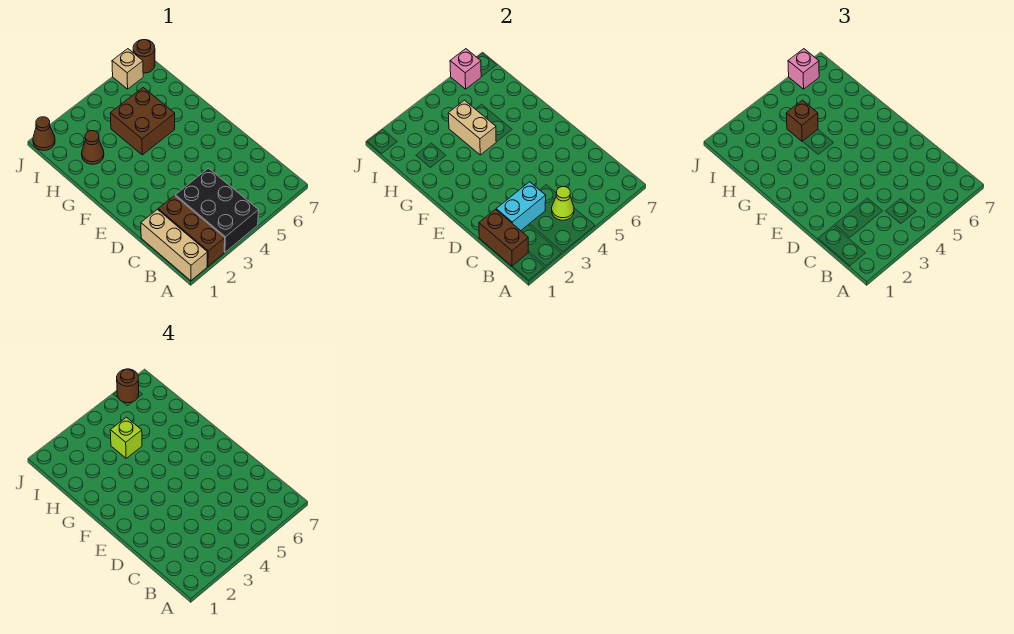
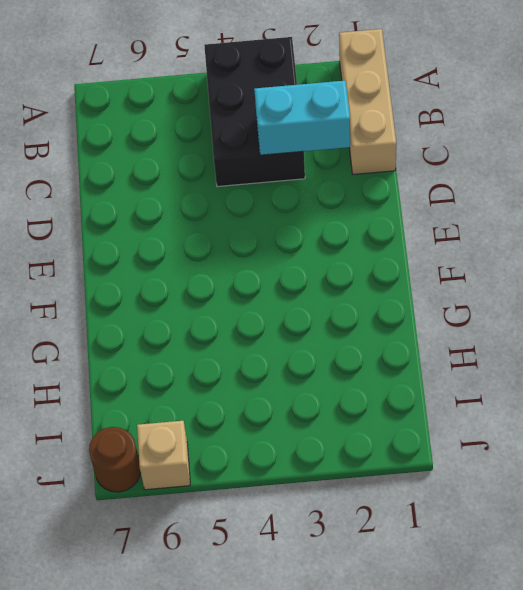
none -> brown 1x3 brick [158,196,225,266]
none -> brown 2x2 brick [110,88,175,155]
none -> brown 1x1 cone [82,131,104,164]

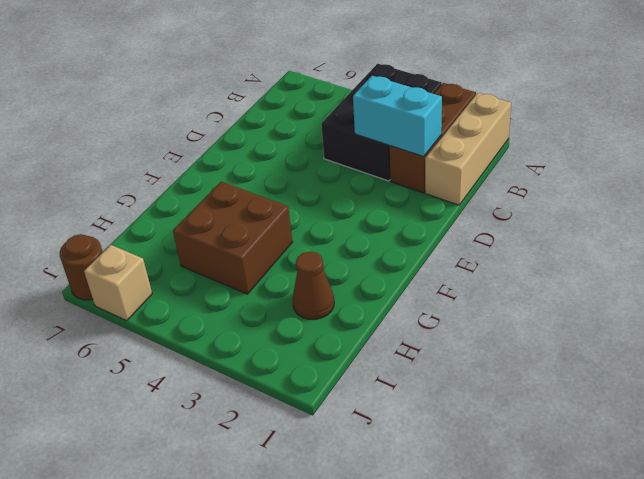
none -> brown 1x1 cone [33,117,55,150]
none -> brown 1x2 brick [479,209,528,266]
none -> lime 1x1 cone [552,187,574,220]

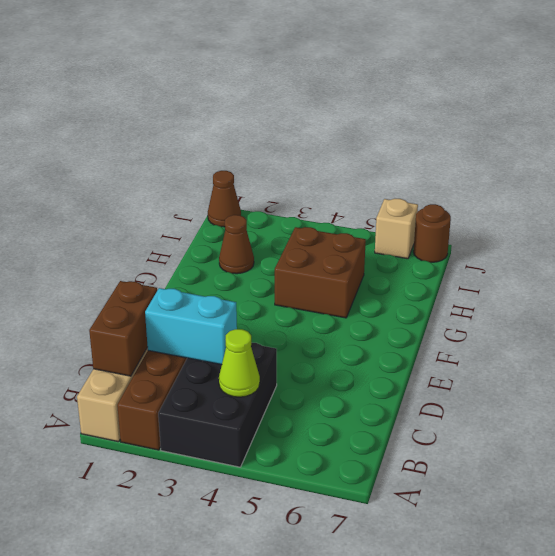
none -> tan 1x2 brick [448,100,496,155]
none -> pink 1x1 brick [450,49,481,89]
none -> brown 1x1 brick [786,100,818,141]

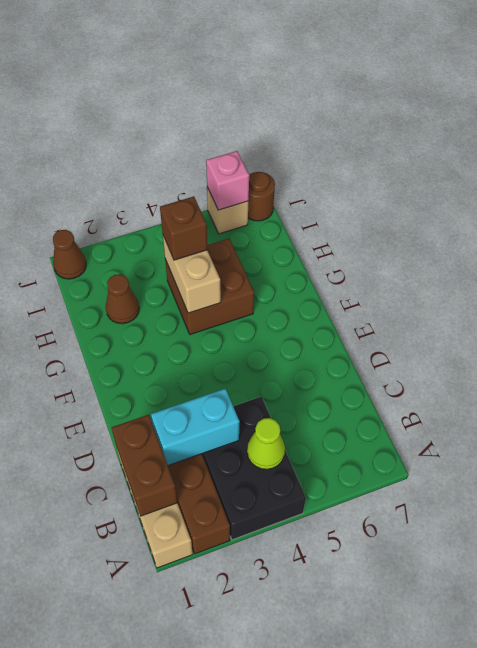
none -> pink 1x1 brick [788,49,819,89]
none -> lime 1x1 brick [110,417,142,458]
none -> brown 1x1 round brick [117,369,139,403]

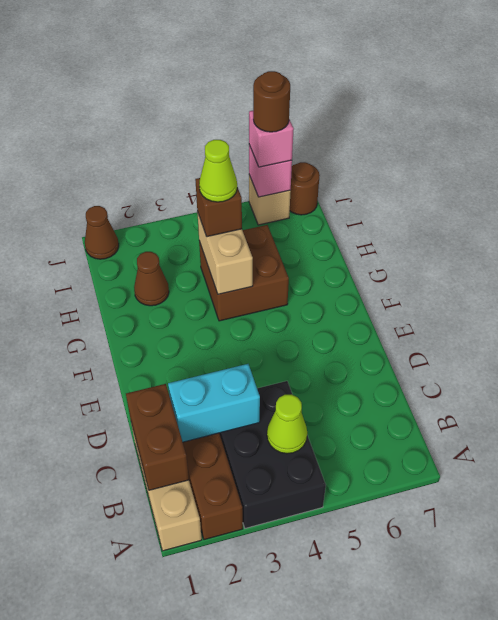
lime 1x1 cone [199,140,237,202] -> lime 1x1 brick [110,417,142,458]

